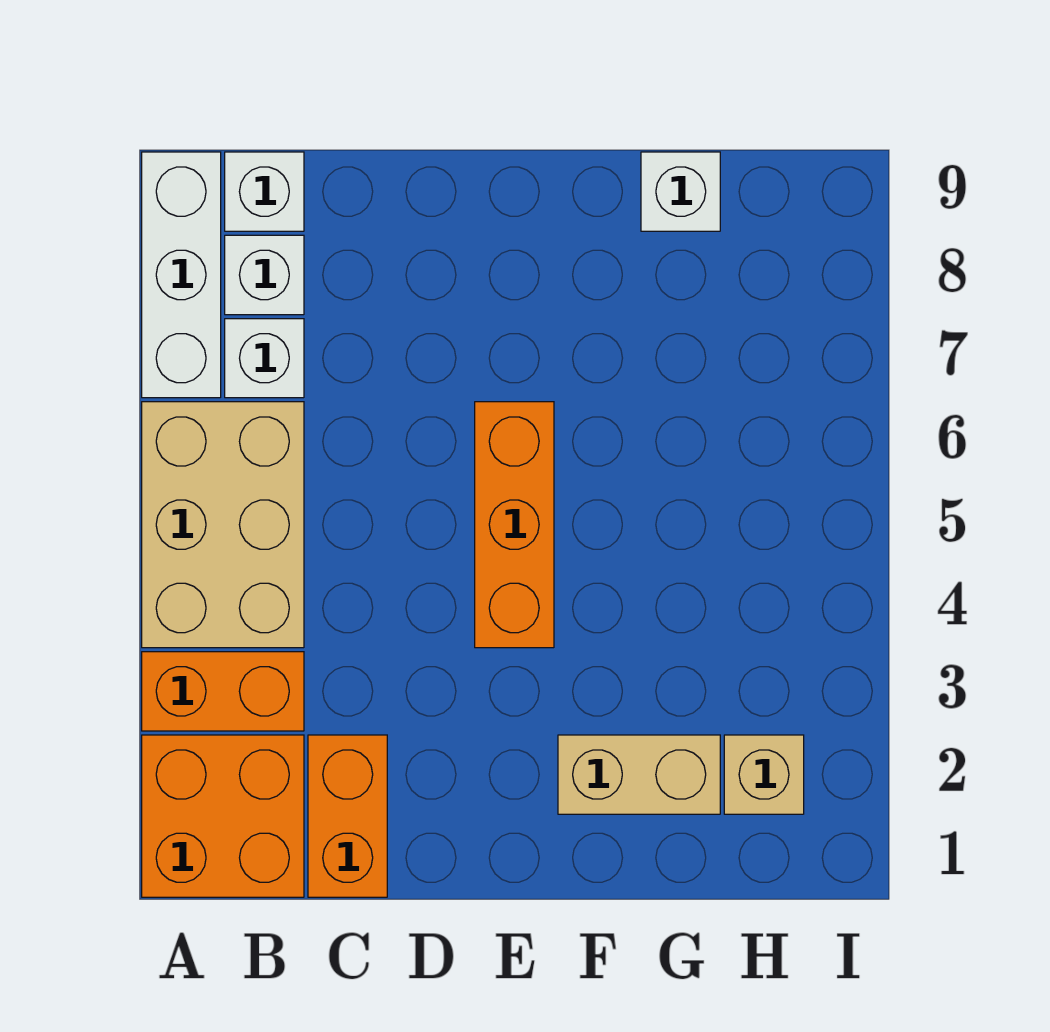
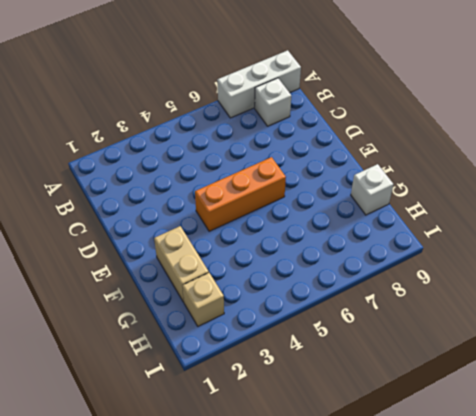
none -> orange 2x2 brick [142,735,304,897]
none -> orange 1x2 brick [142,652,304,731]
none -> tan 2x3 brick [142,402,304,648]

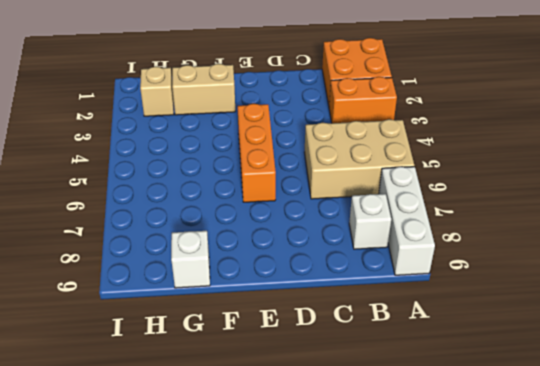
tan 2x3 brick [304,119,414,199] -> tan 2x3 brick turned to [142,402,304,648]
none -> white 1x1 brick [225,319,304,398]
none -> white 1x1 brick [225,152,304,231]
none -> orange 1x2 brick [308,735,387,897]

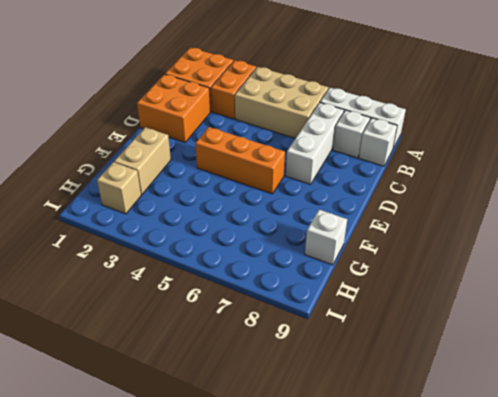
white 1x3 brick [286,103,344,184] -> white 1x1 brick [225,319,304,398]
orange 2x2 brick [137,74,210,142] -> orange 1x2 brick [308,735,387,897]

